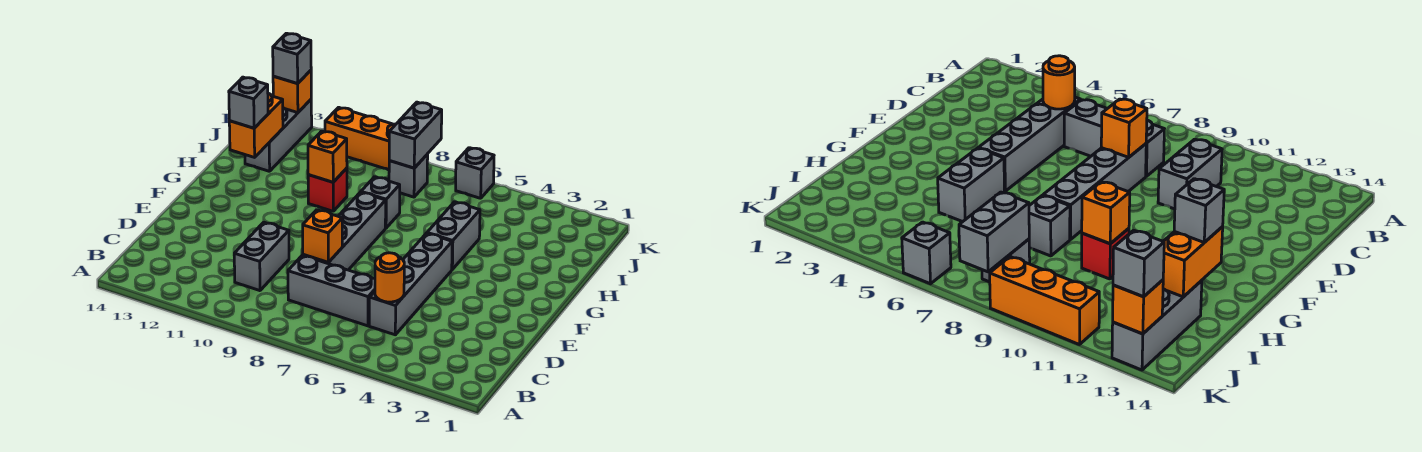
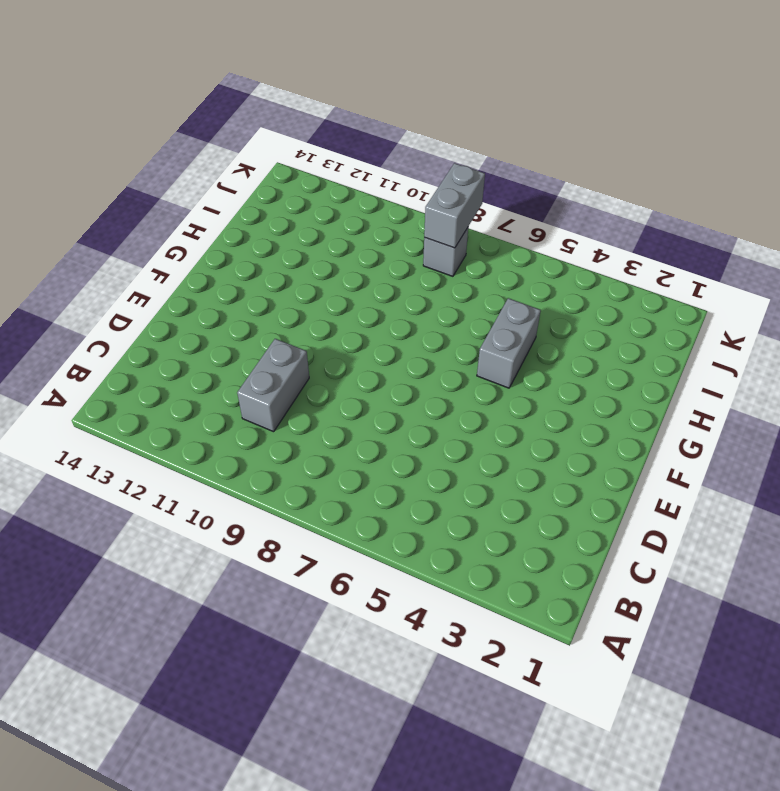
none -> grey 1x4 brick [369,233,452,335]
none -> grey 1x3 brick [288,255,375,326]
none -> grey 1x4 brick [303,192,386,270]

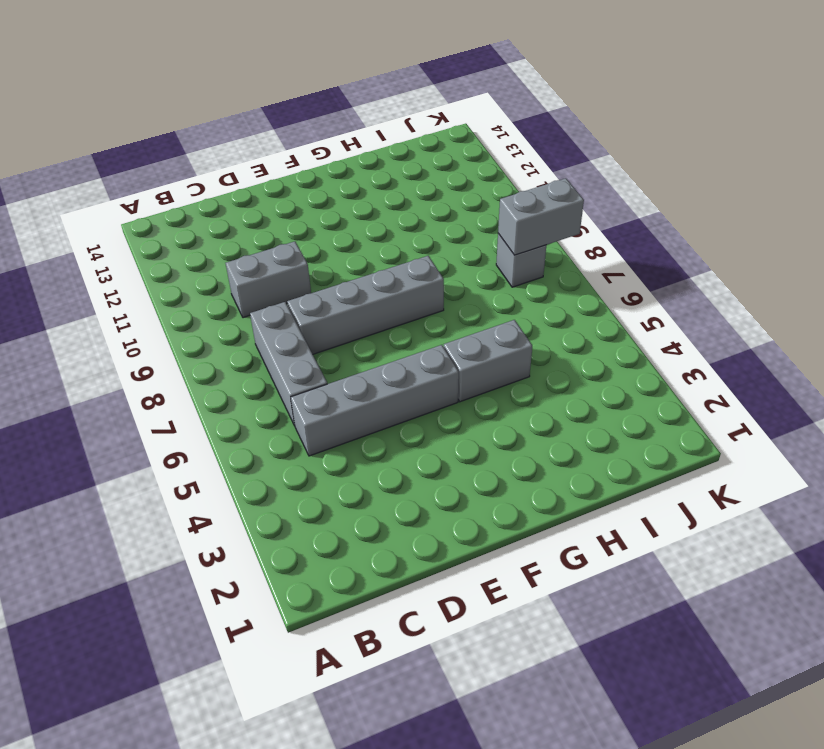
none -> grey 1x1 brick [361,177,400,228]
none -> red 1x1 brick [308,168,347,211]
none -> grey 1x3 brick [245,100,312,171]

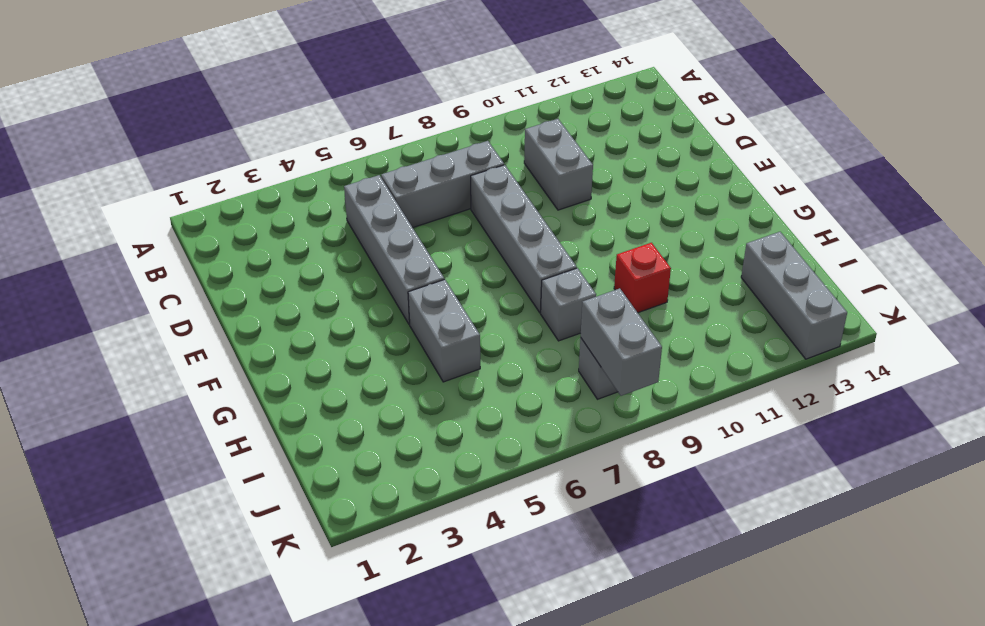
none -> grey 1x1 brick [456,148,494,198]
none -> orange 1x3 brick [325,107,396,170]
none -> orange 1x1 round brick [375,253,404,302]

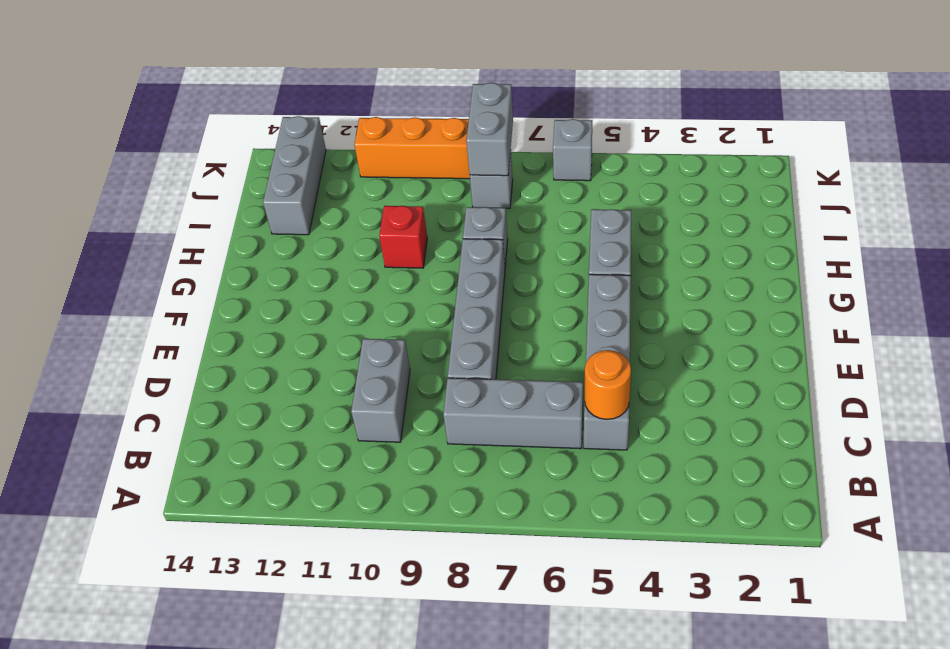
none -> orange 1x1 brick [303,210,342,262]
none -> orange 1x1 brick [308,131,347,182]
none -> orange 1x2 brick [229,93,283,157]

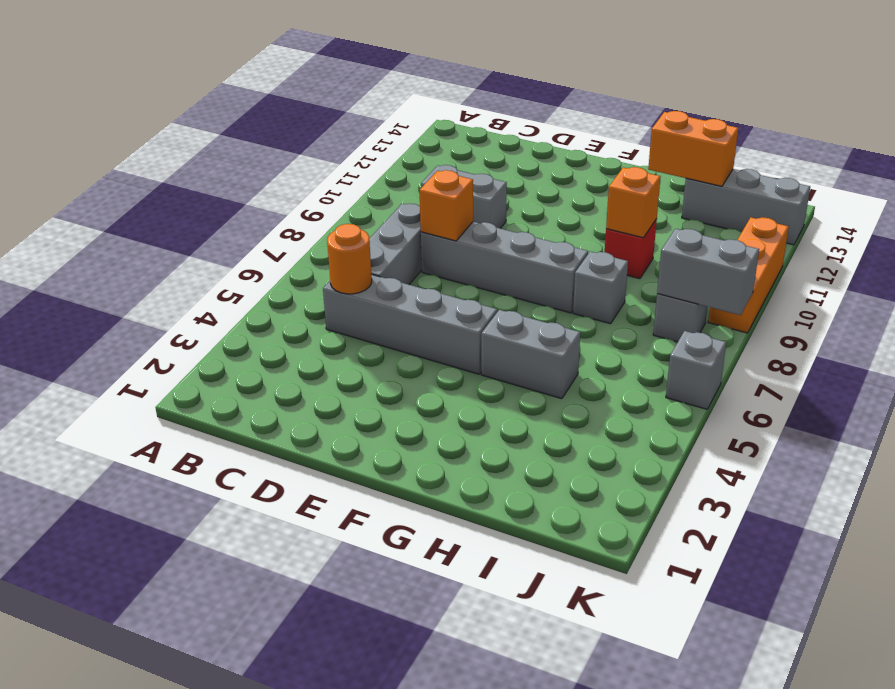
none -> orange 1x1 brick [273,70,311,113]
none -> grey 1x1 brick [229,77,268,128]
none -> grey 1x1 brick [273,33,311,84]

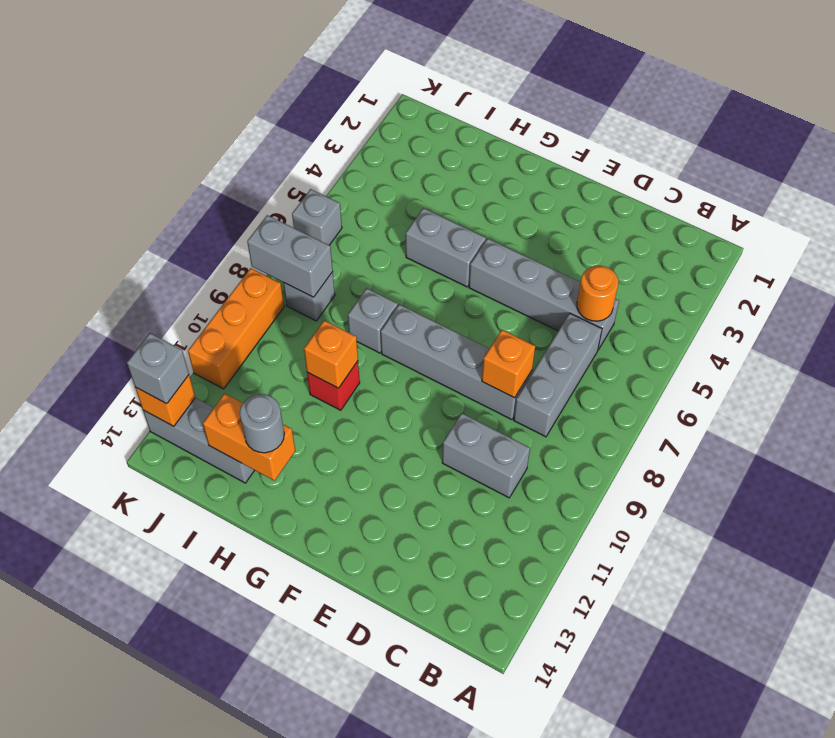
grey 1x1 round brick [240,394,284,453] -> grey 1x1 brick [229,77,268,128]

